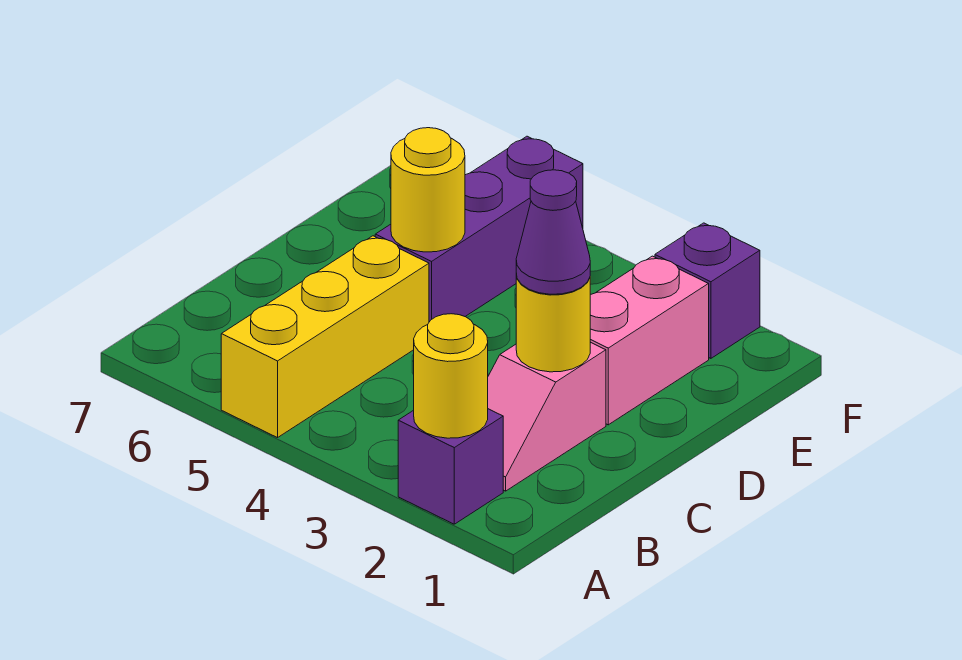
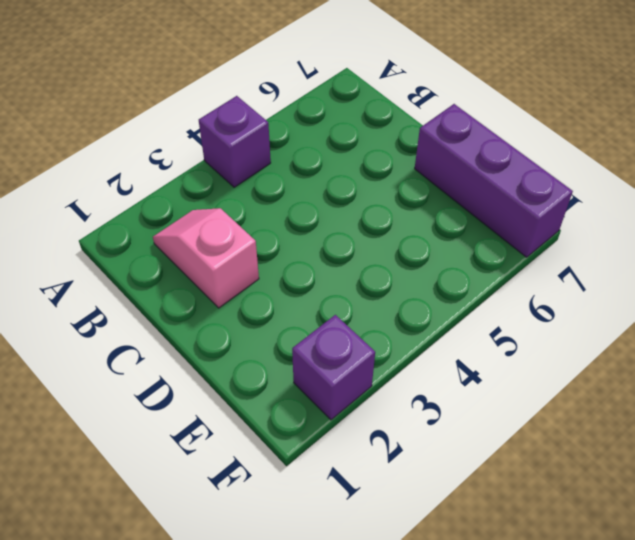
purple 1x1 brick [199,96,271,187] -> purple 1x1 brick moved to [398,409,503,524]
purple 1x3 brick [415,104,573,257] -> purple 1x3 brick moved to [375,136,583,322]
none -> yellow 1x3 brick [221,236,429,438]
none -> pink 1x2 brick [590,256,709,425]

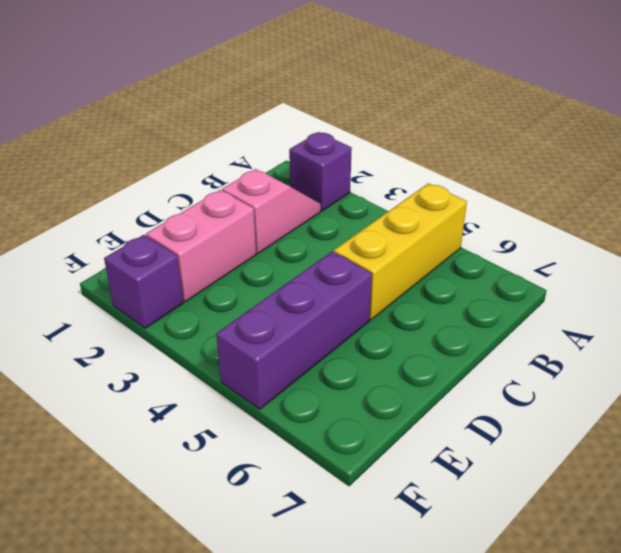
none -> yellow 1x1 round brick [414,314,488,438]
none -> yellow 1x1 round brick [516,273,590,372]

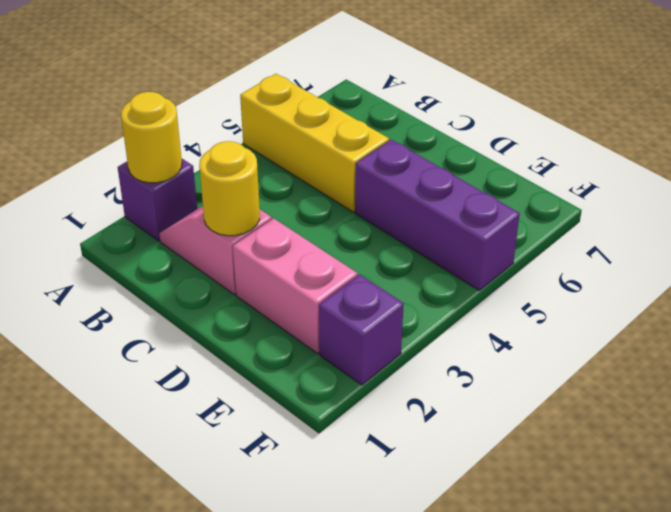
none -> yellow 1x1 round brick [391,128,465,252]
none -> purple 1x1 cone [516,170,590,294]

